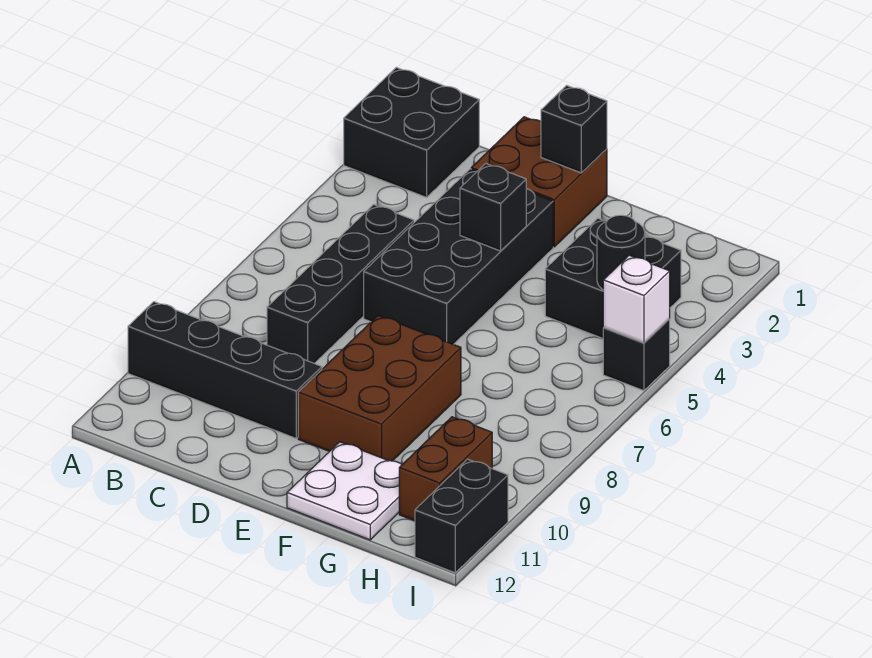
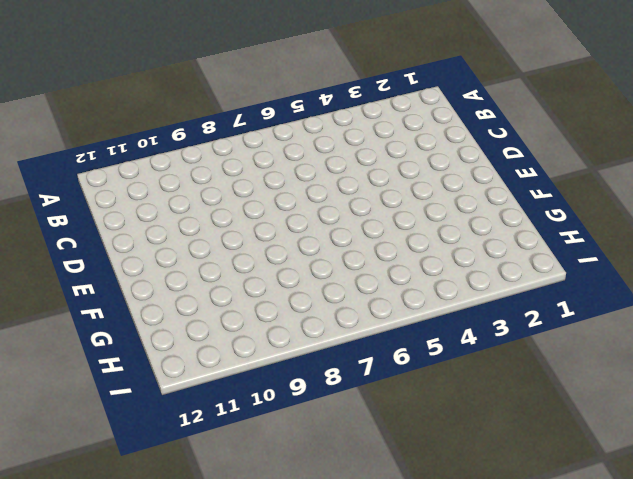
none -> black 2x2 brick [344,67,479,197]
none -> black 1x4 brick [128,302,322,438]
none -> black 1x4 brick [267,204,414,364]

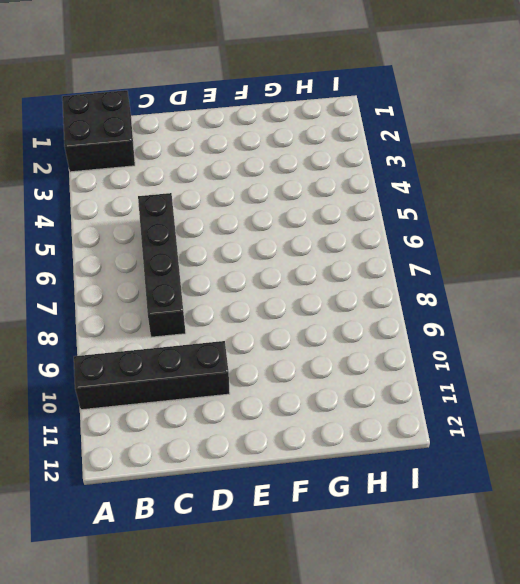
none -> brown 2x2 brick [471,117,607,247]
none -> black 2x4 brick [364,169,553,344]
none -> brown 2x3 brick [298,316,461,461]

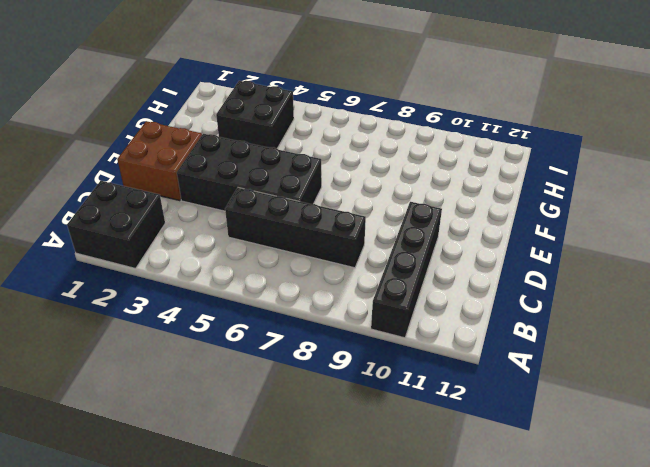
none -> brown 2x3 brick [298,316,461,461]
none -> white 2x2 plate [287,442,402,540]
none -> brown 1x2 brick [399,417,492,521]

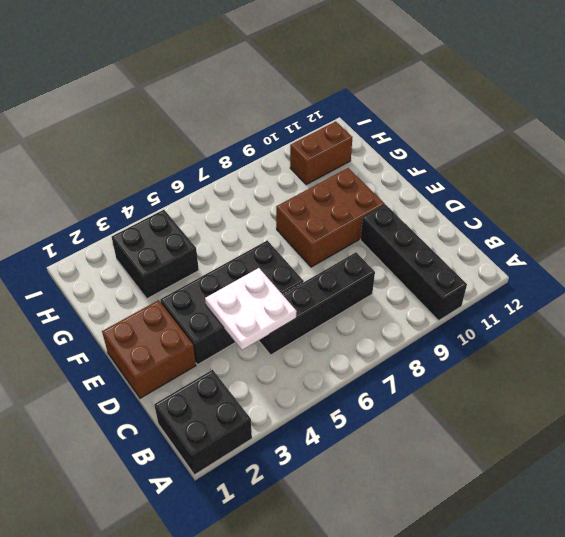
white 2x2 plate [205,268,297,350] -> white 2x2 plate moved to [287,442,402,540]
none -> black 1x1 brick [603,319,670,391]
none -> black 1x2 brick [415,459,508,573]
none -> black 1x1 brick [541,85,607,173]

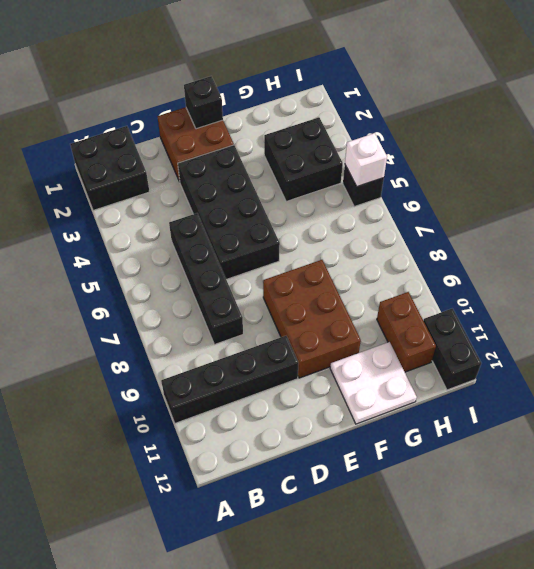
none -> black 1x1 brick [460,164,526,251]
none -> black 1x1 round brick [597,215,645,290]

